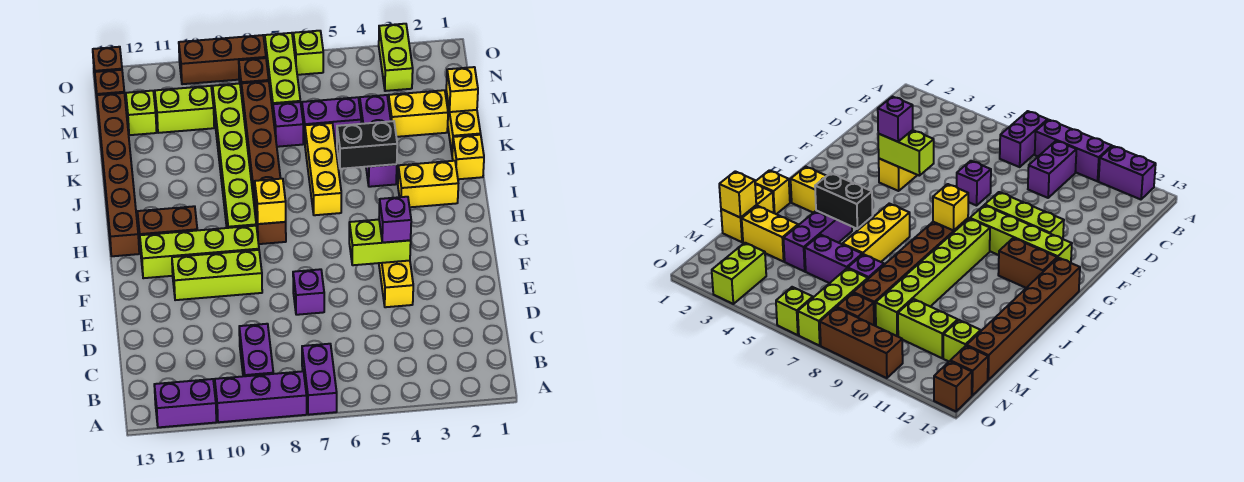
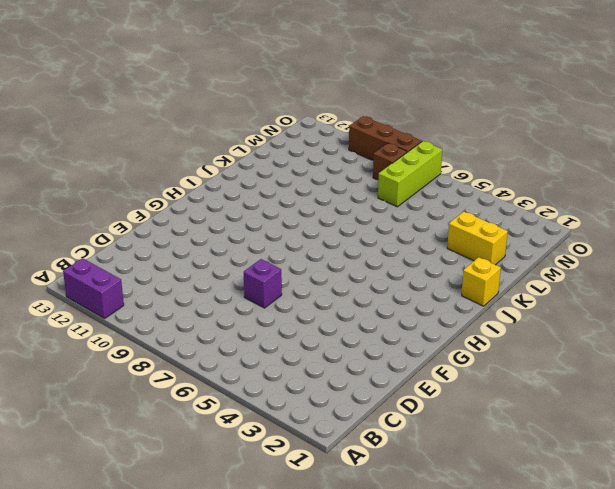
none -> purple 1x2 brick [302,344,337,415]
none -> purple 1x3 brick [215,371,307,422]
none -> purple 1x2 brick [239,324,273,376]
none -> yellow 1x2 brick [379,261,413,307]

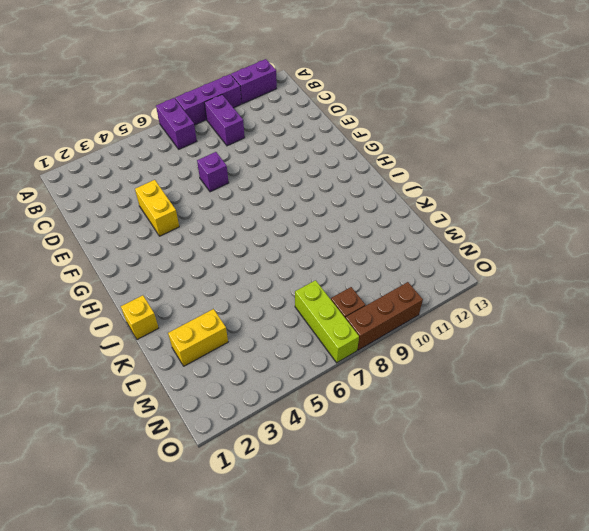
none -> lime 1x3 brick [172,250,262,300]
none -> lime 1x4 brick [140,226,259,278]
none -> brown 1x6 brick [241,81,286,244]
none -> lime 1x6 brick [213,83,256,228]

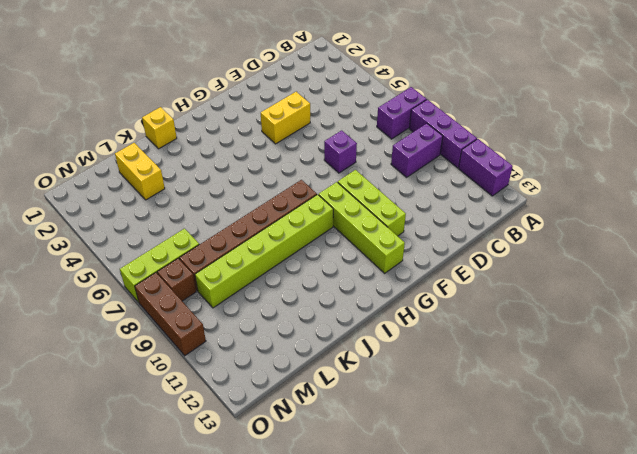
none -> brown 1x2 brick [137,206,197,251]
none -> brown 1x6 brick [97,93,139,256]
none -> yellow 1x2 brick [398,161,458,207]
none -> yellow 1x3 brick [305,123,341,215]

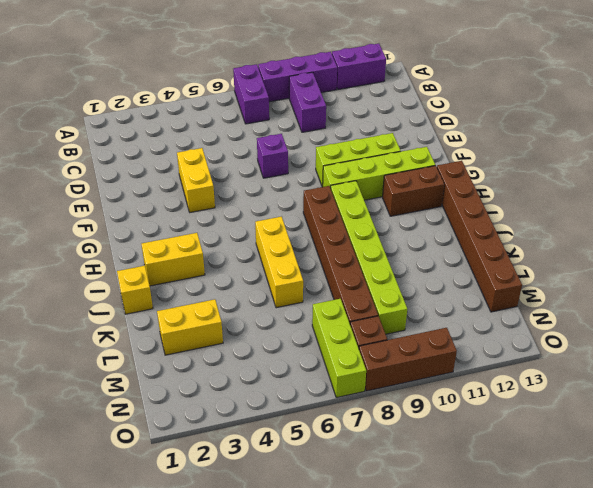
none -> purple 1x3 brick [360,95,397,187]
none -> yellow 1x2 brick [446,92,481,152]
none -> purple 1x2 brick [302,97,361,142]
none -> purple 1x1 brick [273,102,303,147]

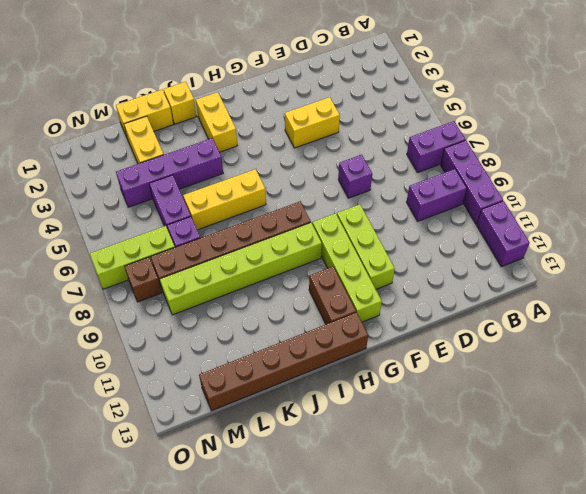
purple 1x4 brick [116,138,223,207] -> purple 1x3 brick [360,95,397,187]
none -> lime 1x2 brick [155,86,214,133]
none -> lime 1x1 brick [126,91,157,135]
none -> lime 1x2 brick [379,24,413,91]
none -> brown 1x1 brick [95,70,124,108]

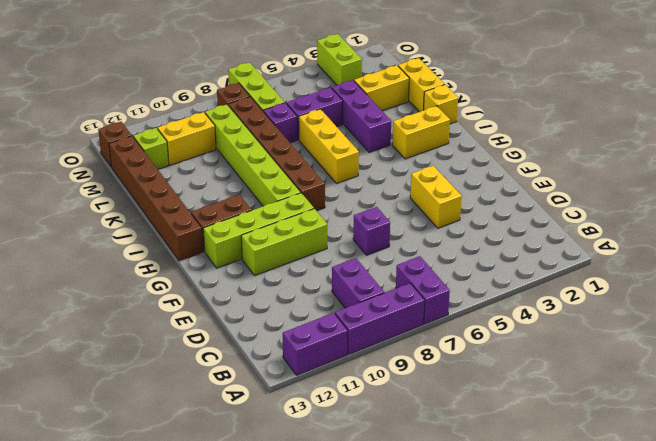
yellow 1x2 brick [158,112,216,165] -> lime 1x2 brick [155,86,214,133]
none -> lime 1x1 brick [293,31,323,75]
none -> brown 1x3 brick [179,35,266,84]
none -> brown 1x1 brick [93,47,122,86]
none -> lime 1x2 brick [349,220,411,265]

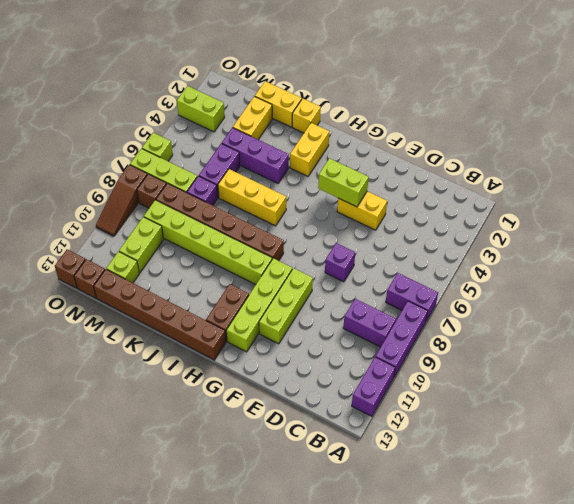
lime 1x2 brick [318,158,369,207] -> lime 1x2 brick turned to [349,220,411,265]
brown 1x3 slope [96,165,147,236] -> brown 1x3 brick [179,35,266,84]
none -> yellow 1x1 brick [255,179,286,224]
none -> black 1x2 brick [337,121,397,169]
none -> yellow 1x1 brick [446,67,478,112]
none -> purple 1x1 brick [379,197,411,243]

